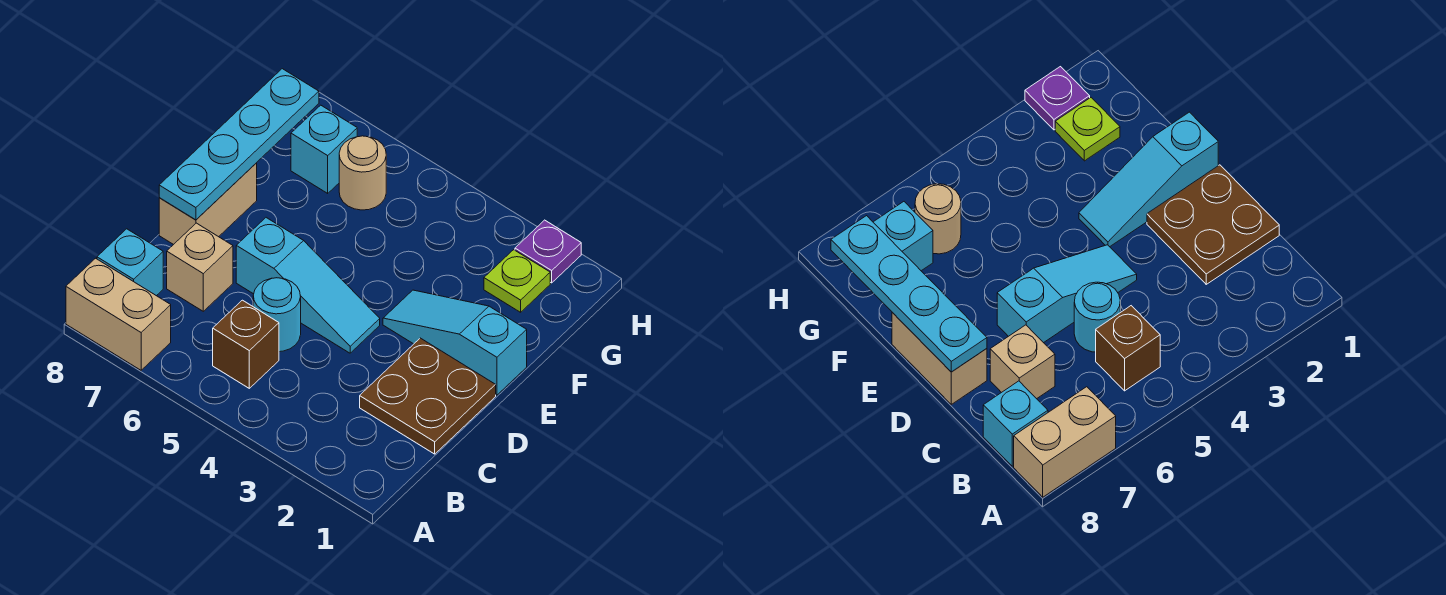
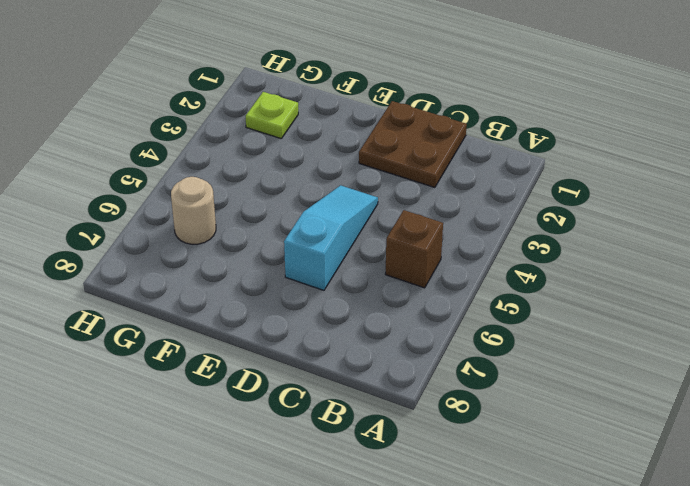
none -> tan 1x2 brick [66,258,171,370]
none -> cyan 1x1 brick [97,229,163,296]
none -> cyan 1x1 round brick [253,278,301,352]

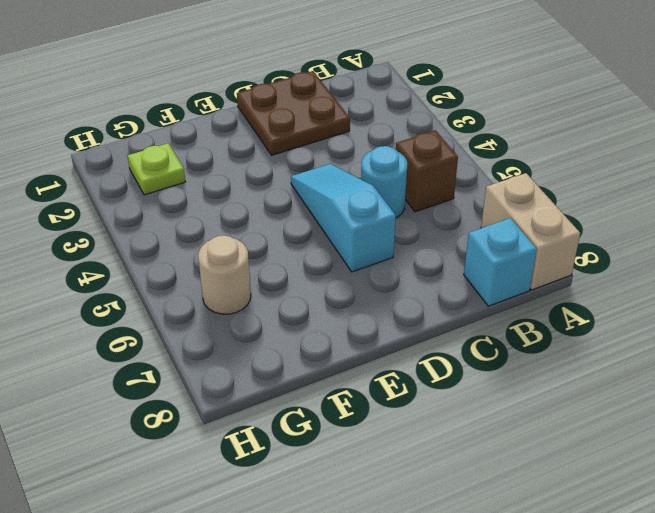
none -> tan 1x1 brick [167,223,233,311]
none -> tan 1x2 brick [159,163,257,245]
none -> cyan 1x3 slope [383,290,527,395]

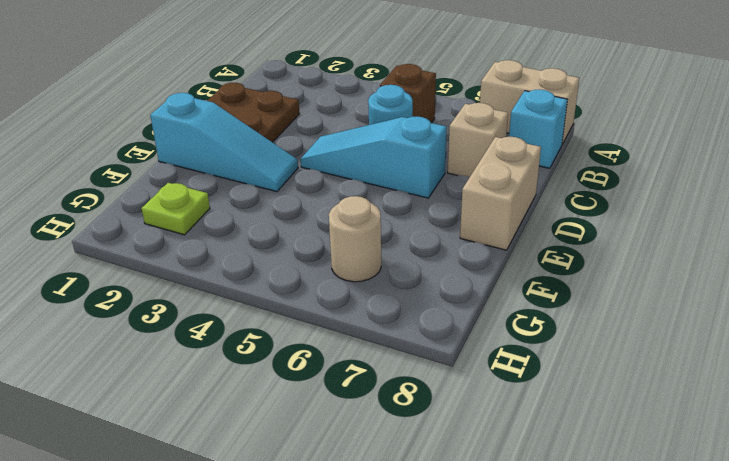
none -> cyan 1x1 brick [291,105,357,193]
none -> purple 1x1 plate [515,220,581,283]
none -> cyan 1x4 plate [159,69,319,220]

